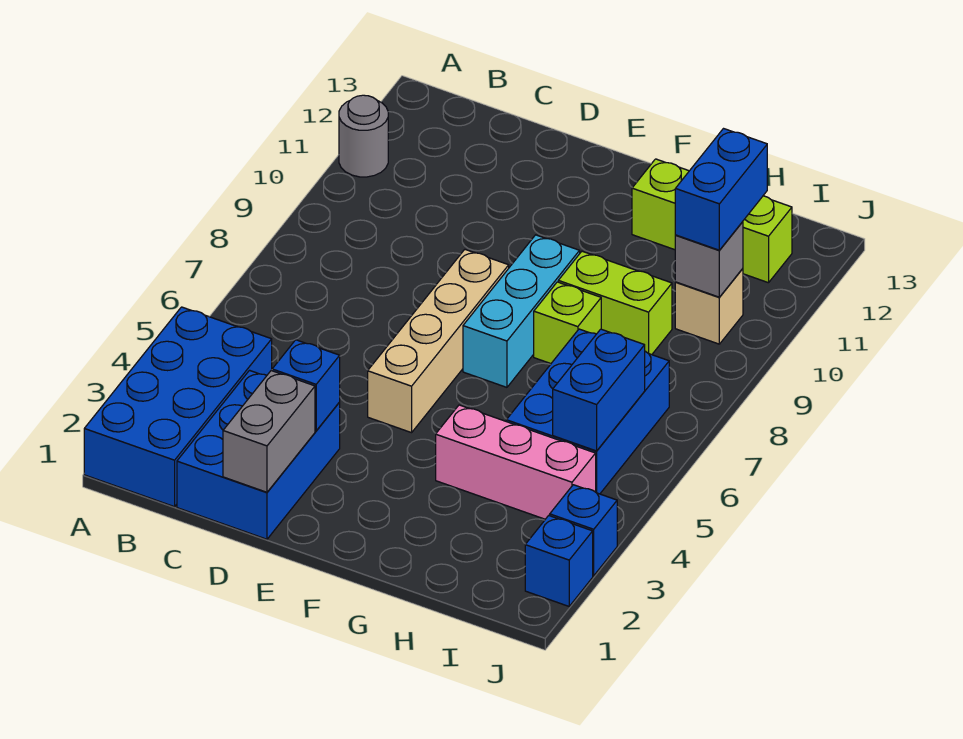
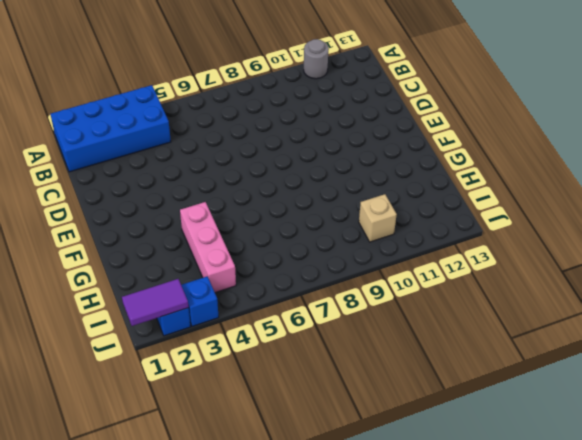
purple 1x2 tile [122,279,189,326] -> none
none -> blue 2x3 brick [177,370,340,539]
none -> tan 1x4 brick [368,250,509,433]
none -> cyan 1x3 brick [463,235,580,387]

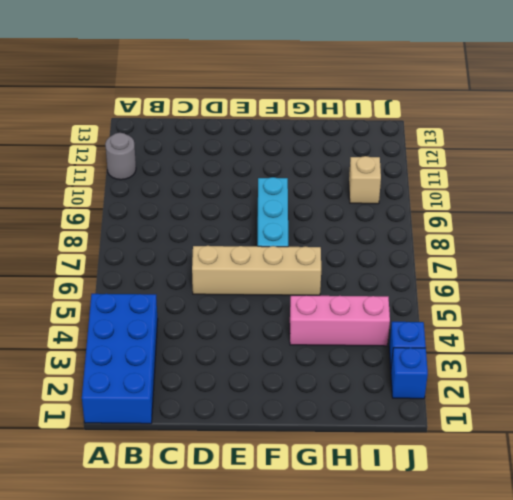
tan 1x4 brick [192,246,321,295] -> tan 1x4 brick turned to [368,250,509,433]
none -> blue 2x3 brick [177,370,340,539]
none -> lime 1x1 brick [534,282,601,364]
none -> lime 1x2 brick [558,251,672,355]

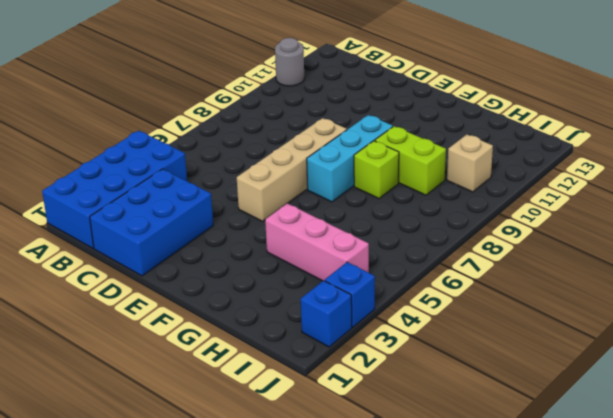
none -> lime 1x3 brick [632,159,792,283]
none -> blue 2x3 brick [506,329,669,494]
none -> grey 1x2 brick [223,370,315,492]

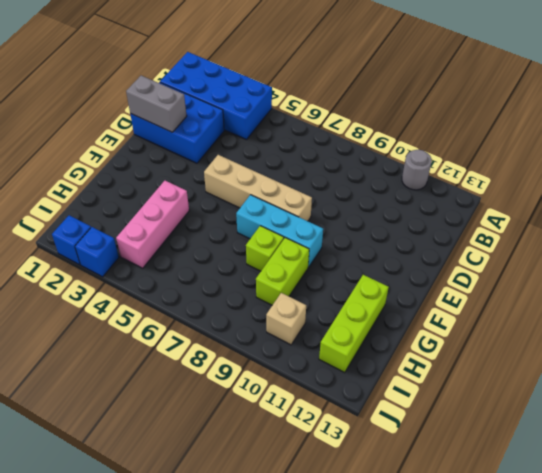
none -> blue 2x3 brick [506,329,669,494]
none -> blue 1x1 brick [272,340,340,431]
none -> blue 1x2 brick [553,329,645,451]

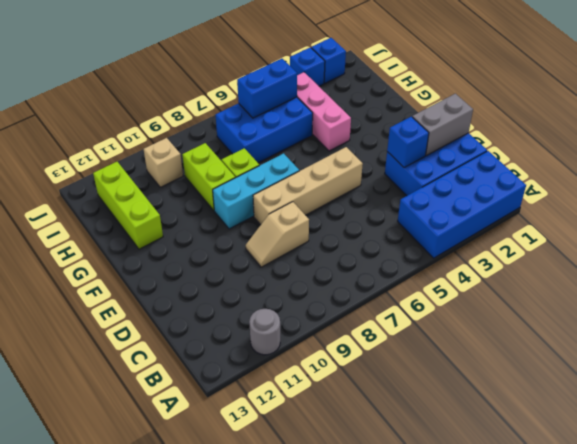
tan 1x2 slope [246,202,309,267] -> none
none -> grey 1x1 brick [675,222,743,297]
none -> blue 1x2 brick [675,129,767,250]

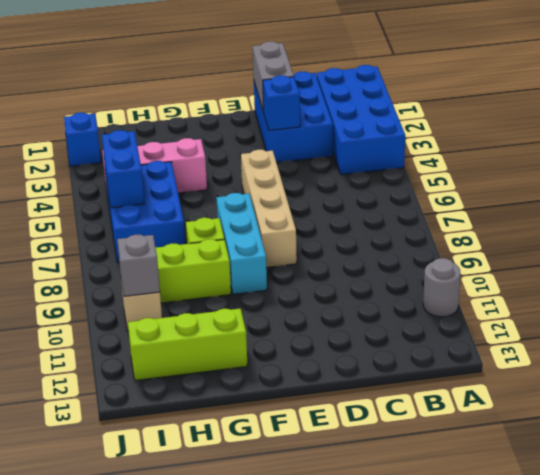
none -> blue 1x1 brick [550,485,617,576]
none -> blue 1x2 brick [675,129,767,250]

